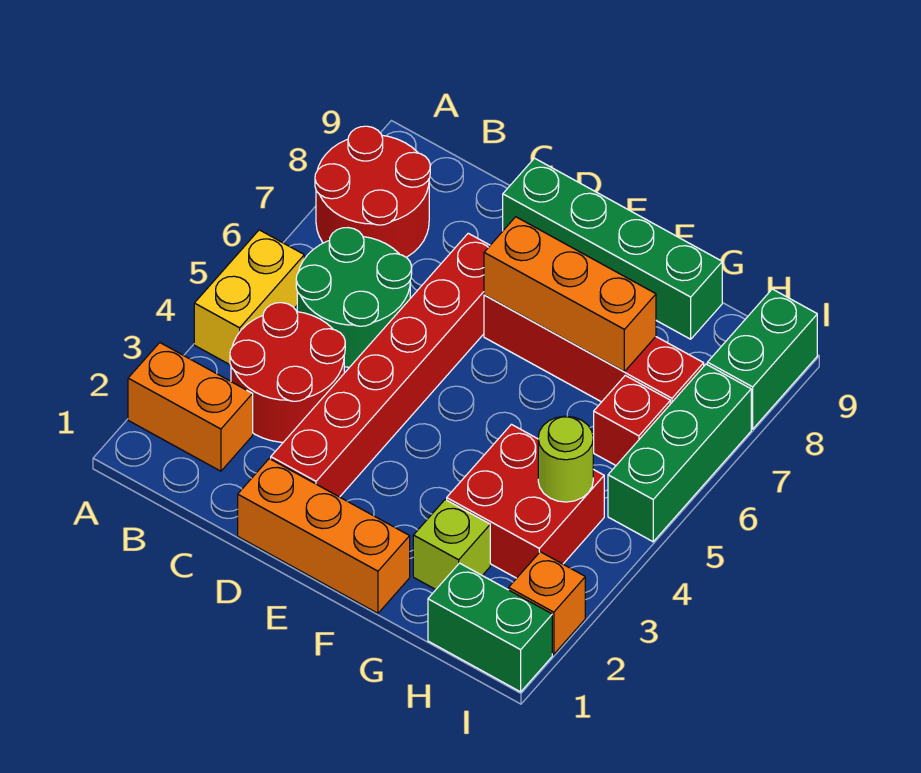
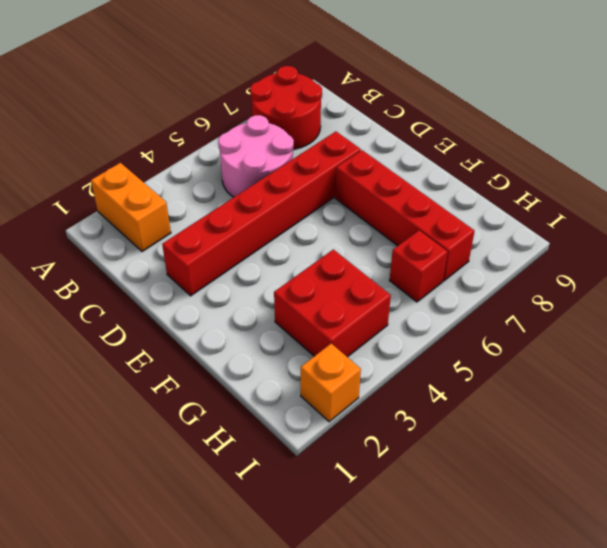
pink 2x2 round brick [218,115,294,197] -> green 2x2 round brick [296,228,412,367]
none -> yellow 1x2 brick [194,230,304,365]
none -> red 2x2 round brick [230,303,345,442]
none -> orange 1x3 brick [238,459,410,613]

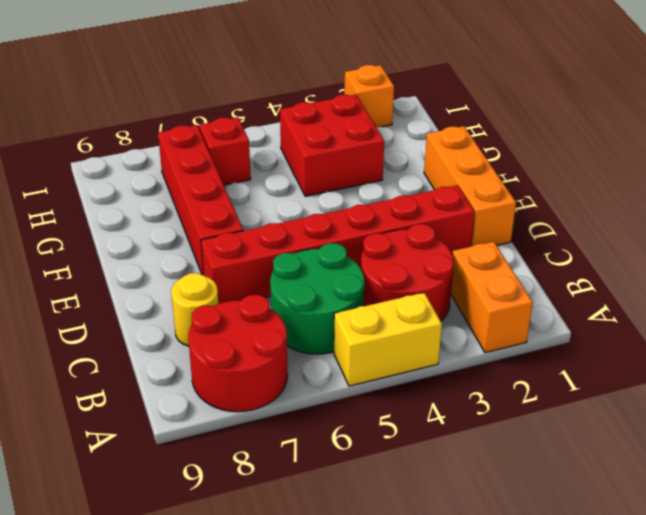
yellow 1x1 round brick [171,273,218,346] -> none
none -> green 1x4 brick [503,158,722,339]
none -> lime 1x1 brick [413,500,490,589]
none -> green 1x2 brick [428,563,552,692]

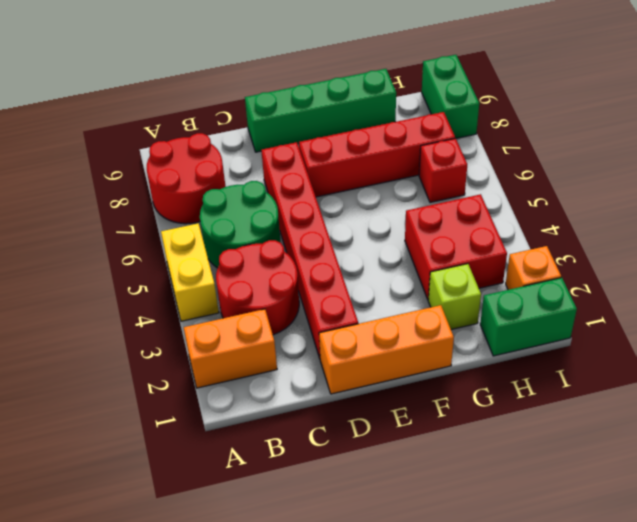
none -> green 1x3 brick [608,364,751,542]
none -> orange 1x3 brick [484,217,656,372]
none -> lime 1x1 round brick [538,416,593,502]

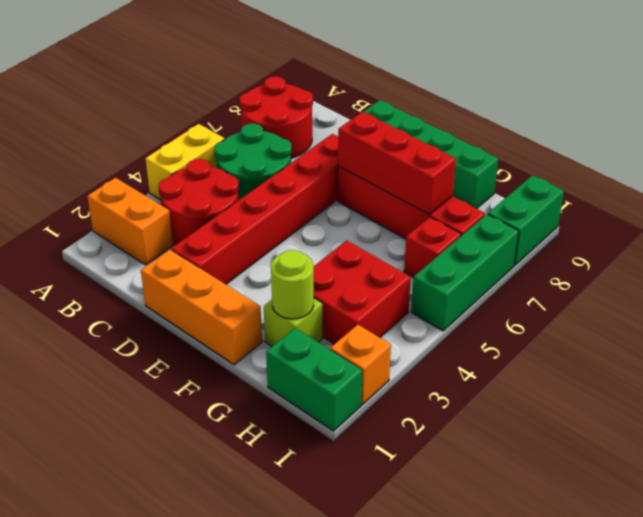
red 1x3 brick [338,112,456,214] -> orange 1x3 brick [484,217,656,372]
lime 1x1 round brick [271,250,314,319] -> lime 1x1 round brick moved to [538,416,593,502]

